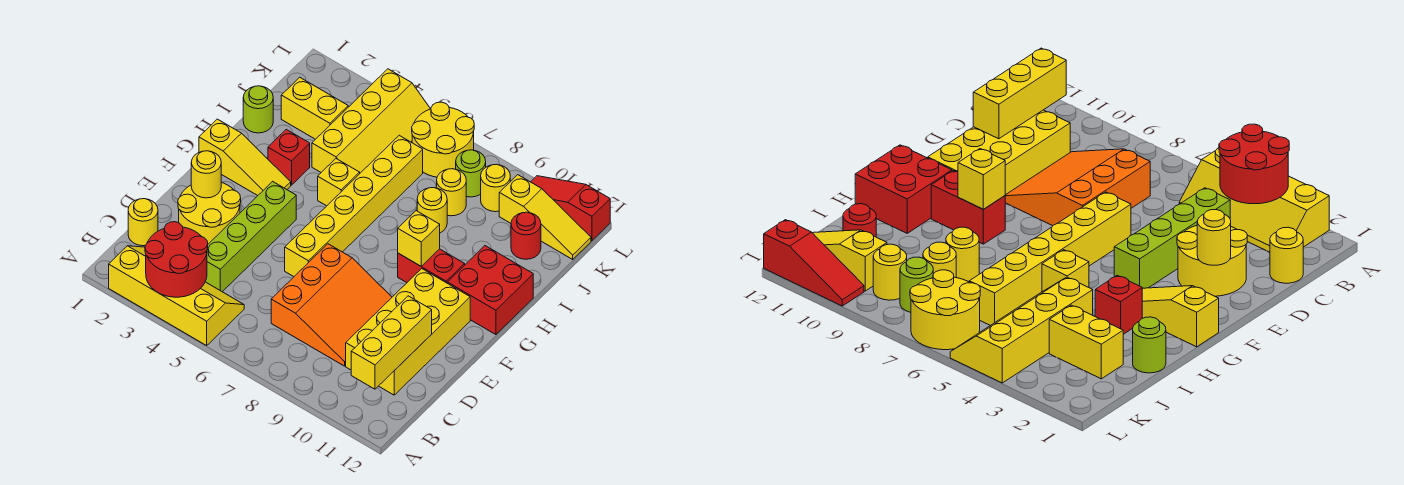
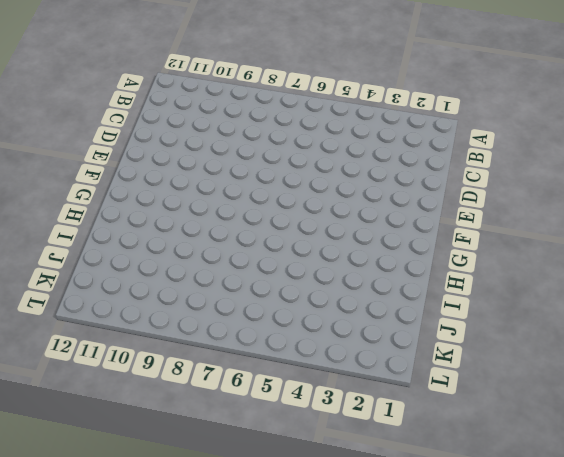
none -> yellow 2x4 slope [109,246,244,345]
none -> yellow 1x1 round brick [128,199,158,246]
none -> lime 1x4 brick [205,181,296,292]

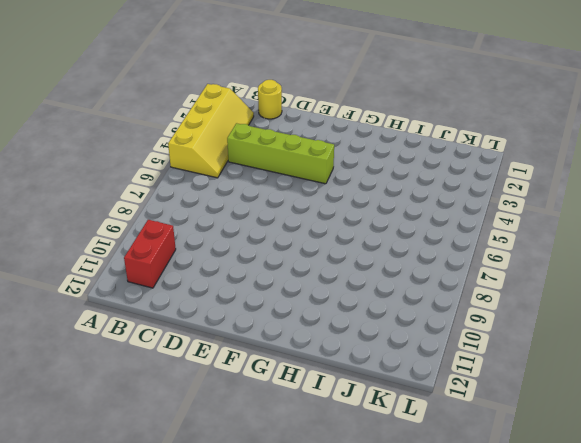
red 1x2 brick [124,220,176,288] -> red 1x2 brick moved to [398,249,465,283]
none -> orange 3x3 slope [271,244,392,366]
none -> yellow 2x4 brick [346,269,470,395]
none -> yellow 2x2 round brick [178,182,241,244]

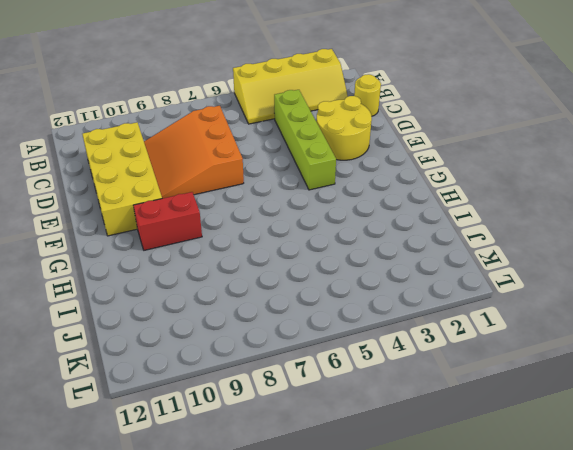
none -> yellow 1x6 brick [285,135,423,277]
none -> yellow 1x3 slope [199,119,291,196]
none -> red 2x2 brick [447,246,533,335]

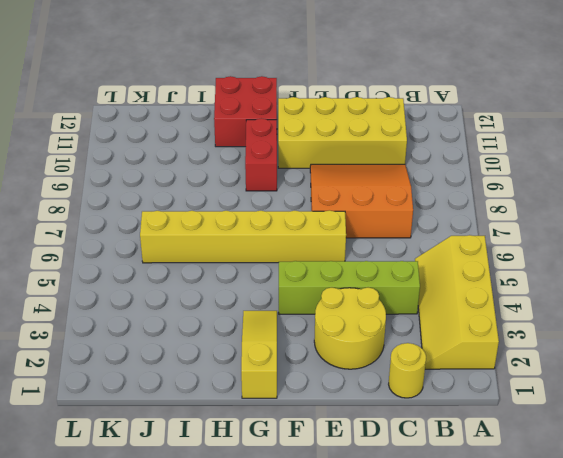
none -> red 1x1 brick [268,129,310,185]
none -> yellow 1x1 brick [318,159,360,206]
none -> lime 1x1 round brick [243,86,273,133]

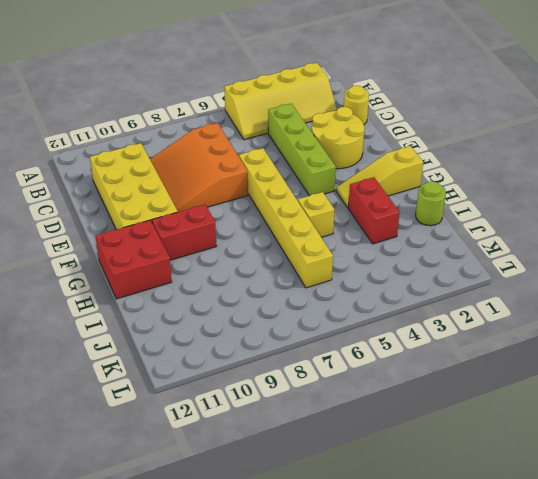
red 1x2 brick [348,177,400,244] -> red 1x1 brick [268,129,310,185]
none -> yellow 2x4 slope [312,69,430,173]
none -> yellow 1x1 round brick [417,188,447,233]
none -> yellow 1x2 brick [281,77,348,139]

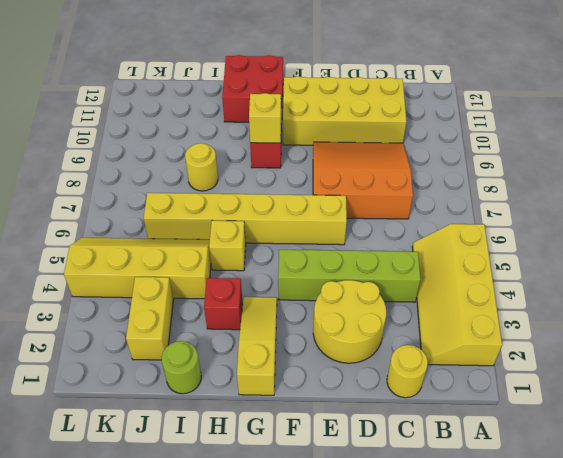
none -> yellow 1x1 round brick [437,169,466,216]
none -> red 1x1 round brick [511,212,541,259]
none -> yellow 2x2 round brick [412,102,474,177]

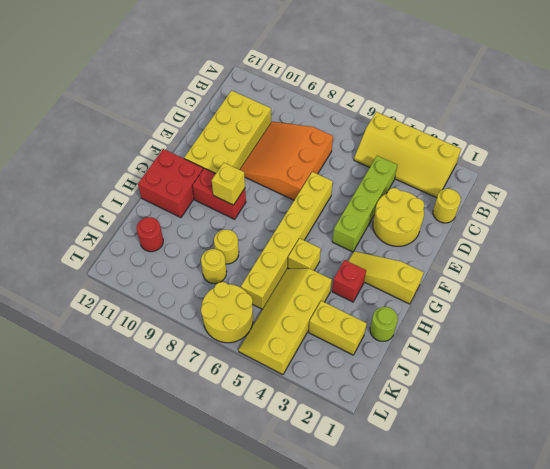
none -> lime 1x1 round brick [456,150,486,197]
none -> yellow 1x1 round brick [481,164,510,212]
none -> yellow 1x3 slope [499,175,591,259]

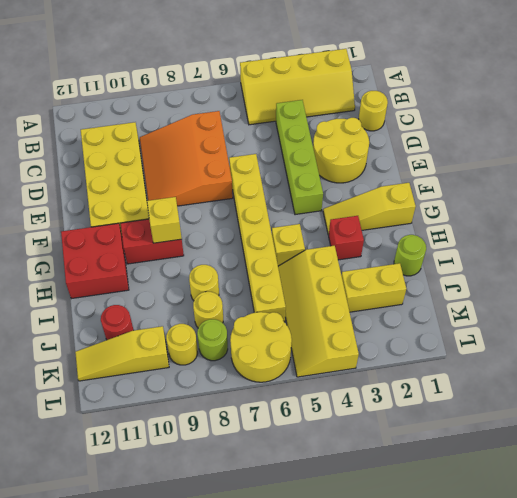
none -> red 1x3 slope [531,176,610,241]
none -> red 2x2 round brick [145,222,208,297]
none -> yellow 1x3 brick [351,296,432,389]

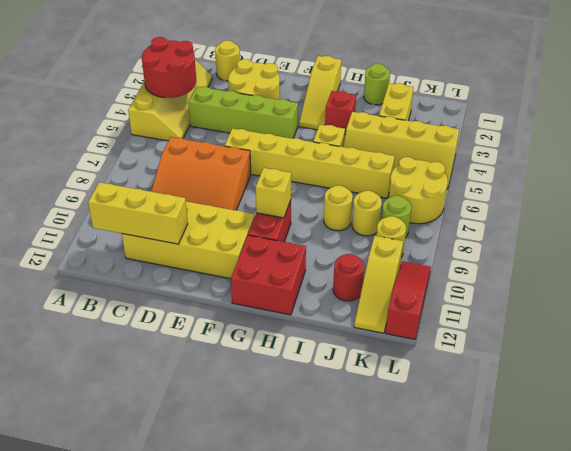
none -> yellow 1x1 round brick [191,151,221,198]

